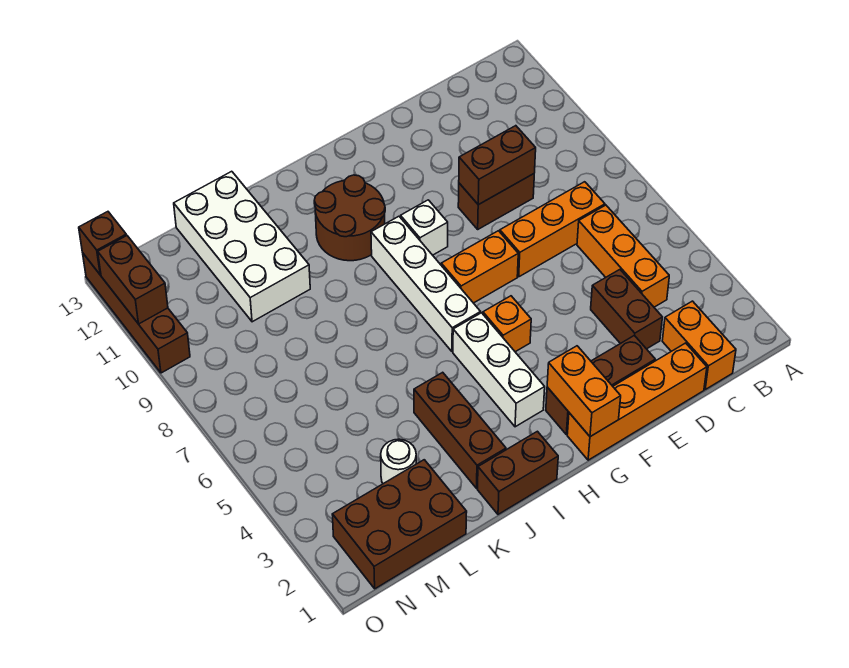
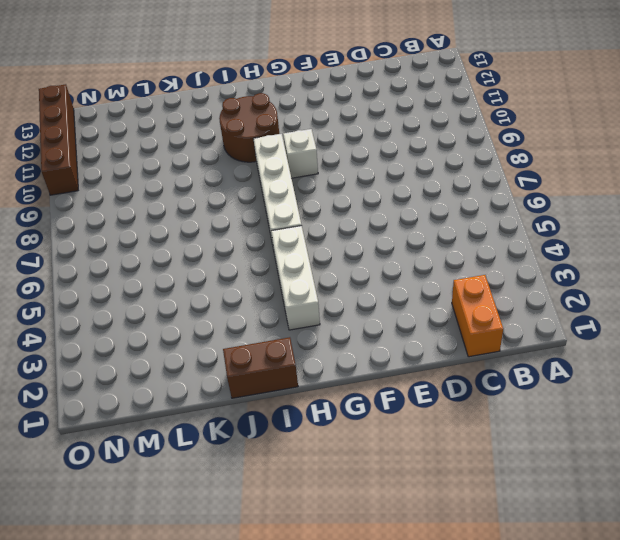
none -> orange 1x3 brick [577,205,669,307]
none -> orange 1x3 brick [500,182,605,277]
none -> orange 1x4 brick [567,343,707,460]

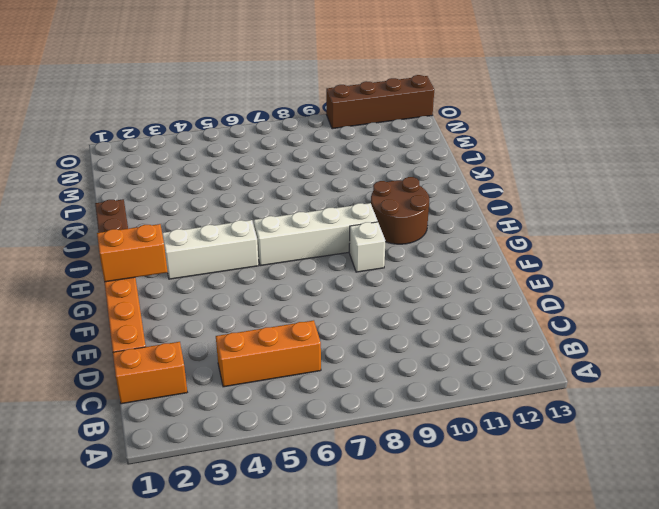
none -> orange 1x3 brick [500,182,605,277]
none -> brown 1x2 brick [591,270,662,349]
none -> brown 1x2 brick [458,174,534,229]

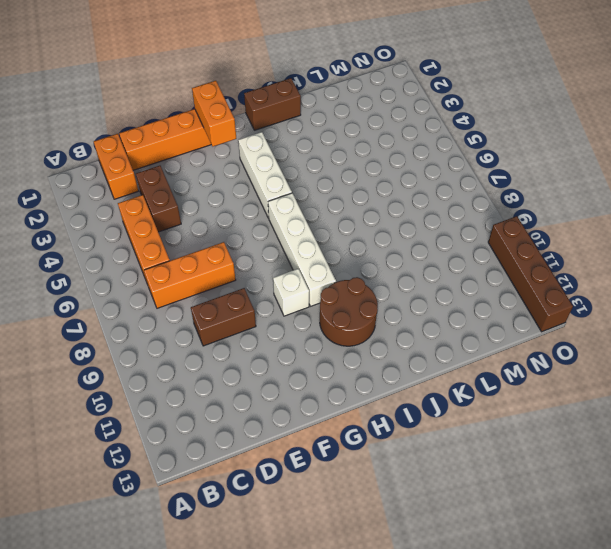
none -> brown 1x3 brick [546,335,655,434]
none -> orange 1x2 brick [441,231,518,303]
none -> orange 1x1 brick [483,296,531,352]

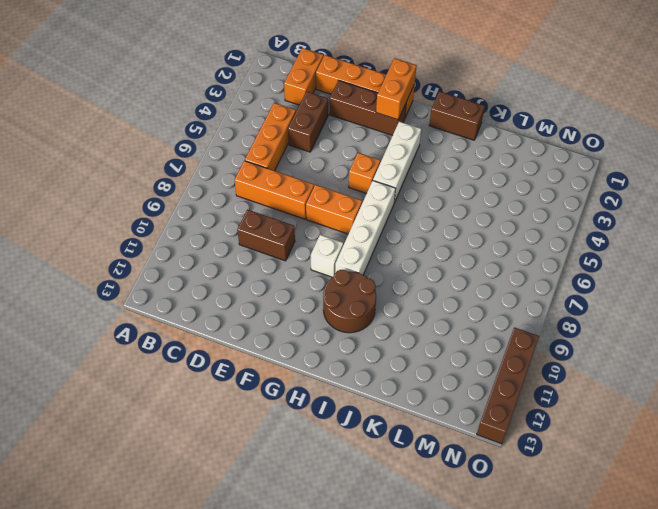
none -> brown 1x3 brick [414,372,506,488]
none -> white 2x4 brick [174,171,310,322]
none -> brown 2x3 brick [332,460,467,589]

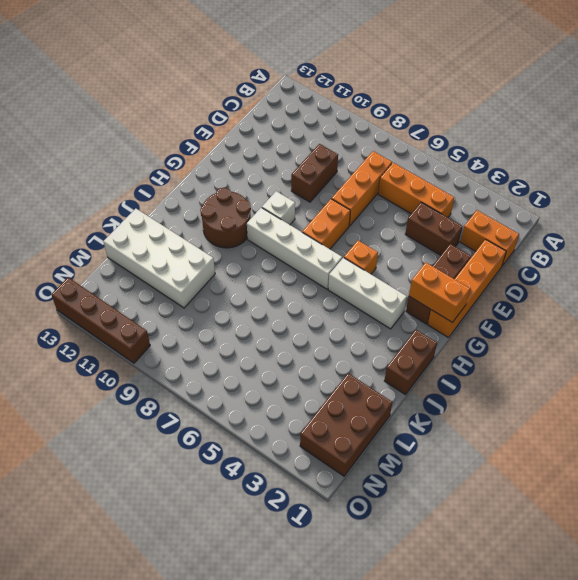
none -> brown 1x3 brick [414,372,506,488]
none -> white 1x1 round brick [381,439,416,484]
none -> brown 1x2 brick [459,126,536,205]

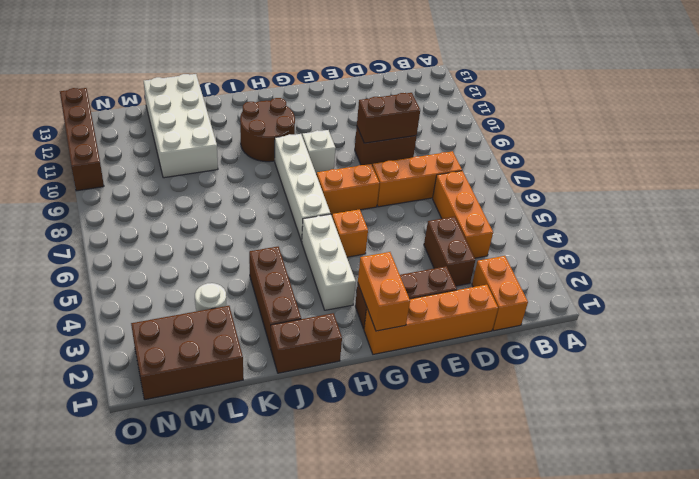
none -> brown 1x2 brick [98,236,168,324]
none -> brown 1x1 brick [79,212,126,275]

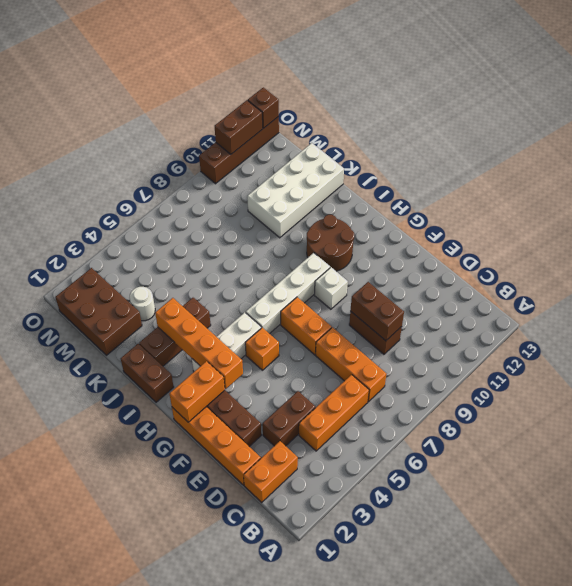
orange 1x4 brick [155,298,243,389] -> none

